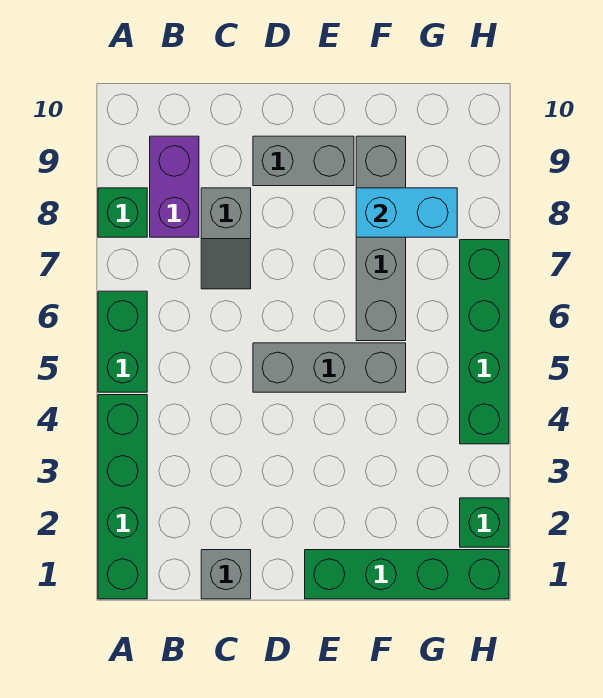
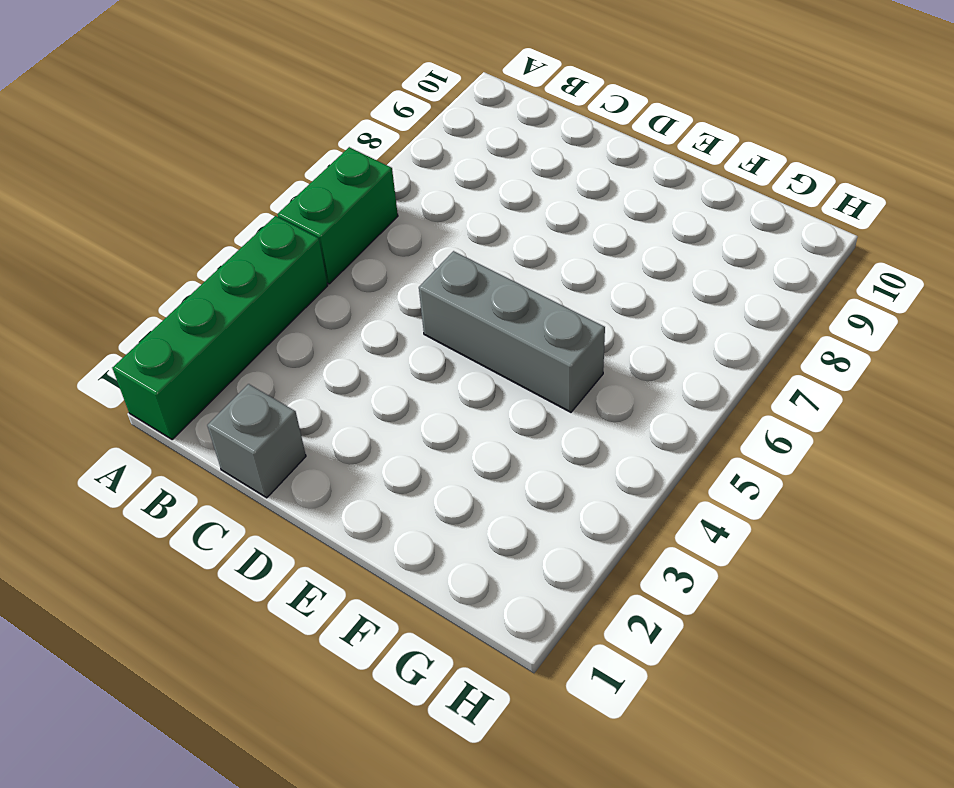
none -> green 1x1 brick [98,188,147,237]
none -> purple 1x2 brick [150,136,199,237]
none -> grey 1x2 slope [201,188,251,289]

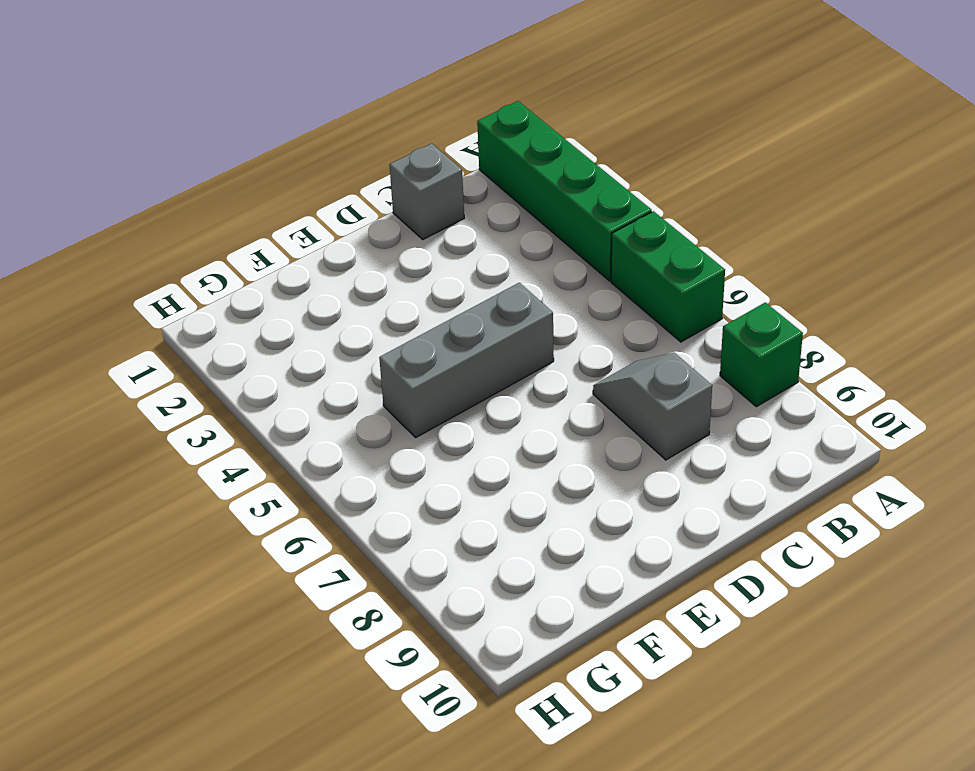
none -> purple 1x2 brick [150,136,199,237]
none -> grey 1x2 brick [253,136,354,186]
none -> green 1x4 brick [305,550,509,599]

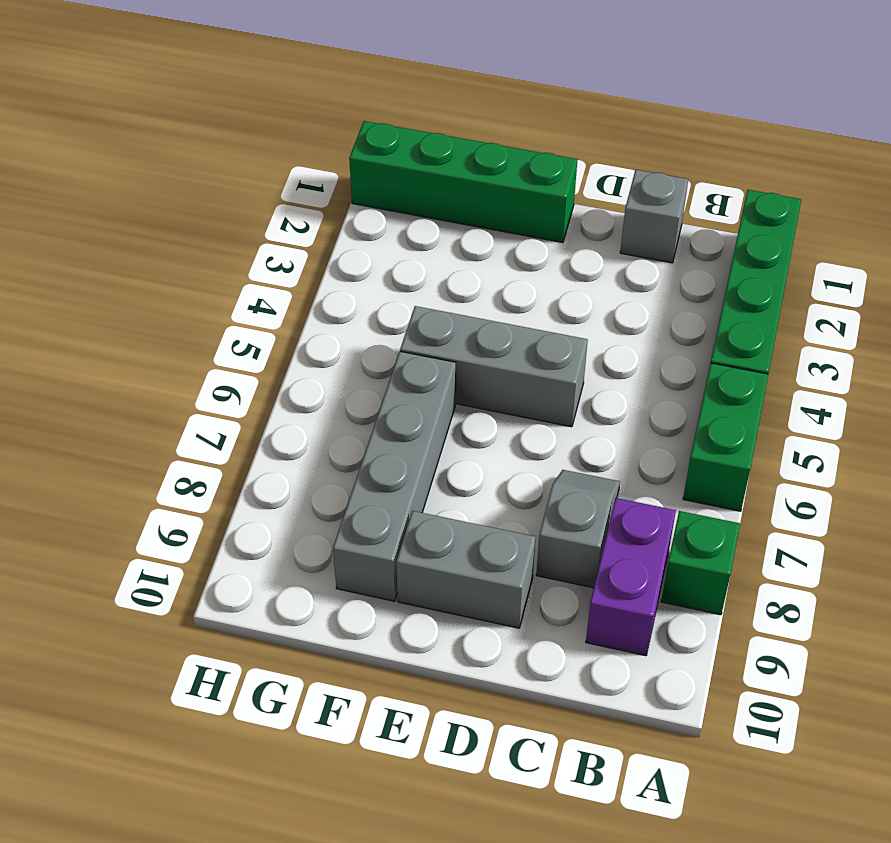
none -> green 1x1 brick [460,498,509,547]
none -> green 1x4 brick [460,240,509,444]
none -> cyan 1x2 brick [356,188,457,237]

